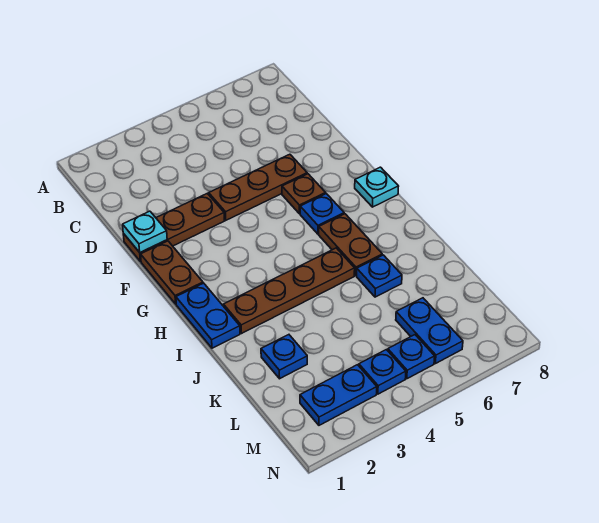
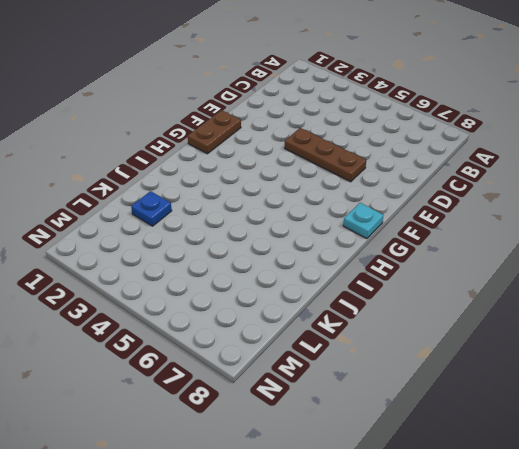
none -> brown 1x3 plate [123,194,224,262]
none -> brown 1x1 plate [282,174,326,214]
none -> blue 1x1 plate [300,194,344,234]

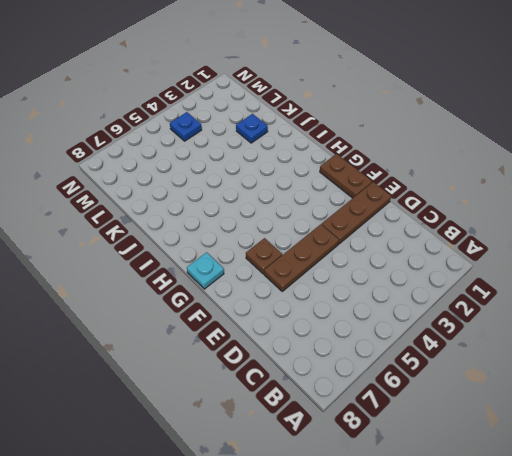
none -> blue 1x1 plate [300,194,344,234]
none -> blue 1x2 plate [176,283,240,348]
none -> brown 1x2 plate [319,214,382,276]

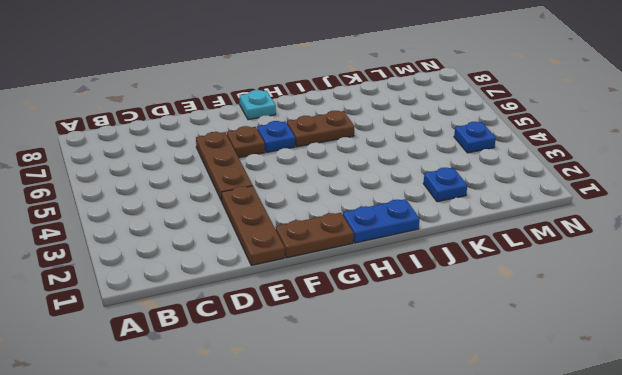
none -> brown 1x4 plate [223,248,355,334]
none -> blue 1x1 plate [357,255,402,297]
none -> blue 1x2 plate [396,298,463,364]

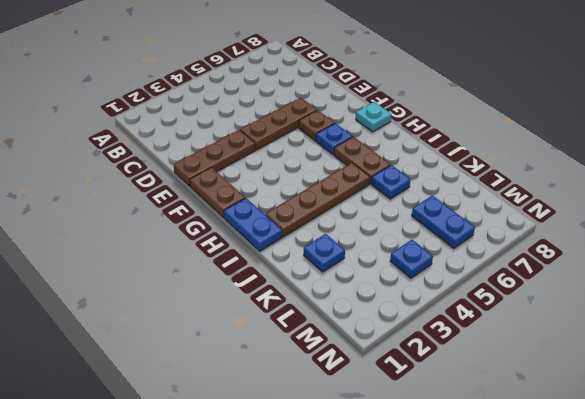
none -> blue 1x2 plate [300,365,377,425]
none -> blue 1x1 plate [388,335,435,379]
none -> cyan 1x1 plate [123,211,167,252]

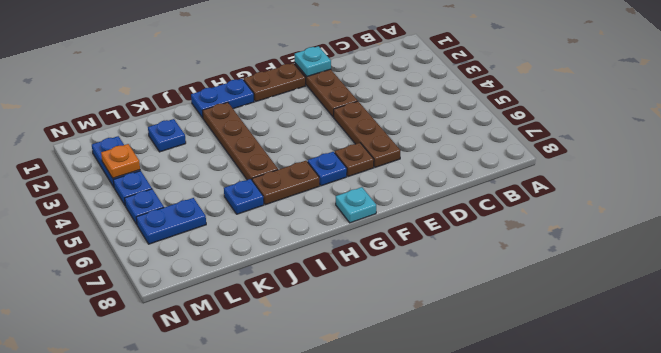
orange 1x1 plate [101,144,140,178] -> none

